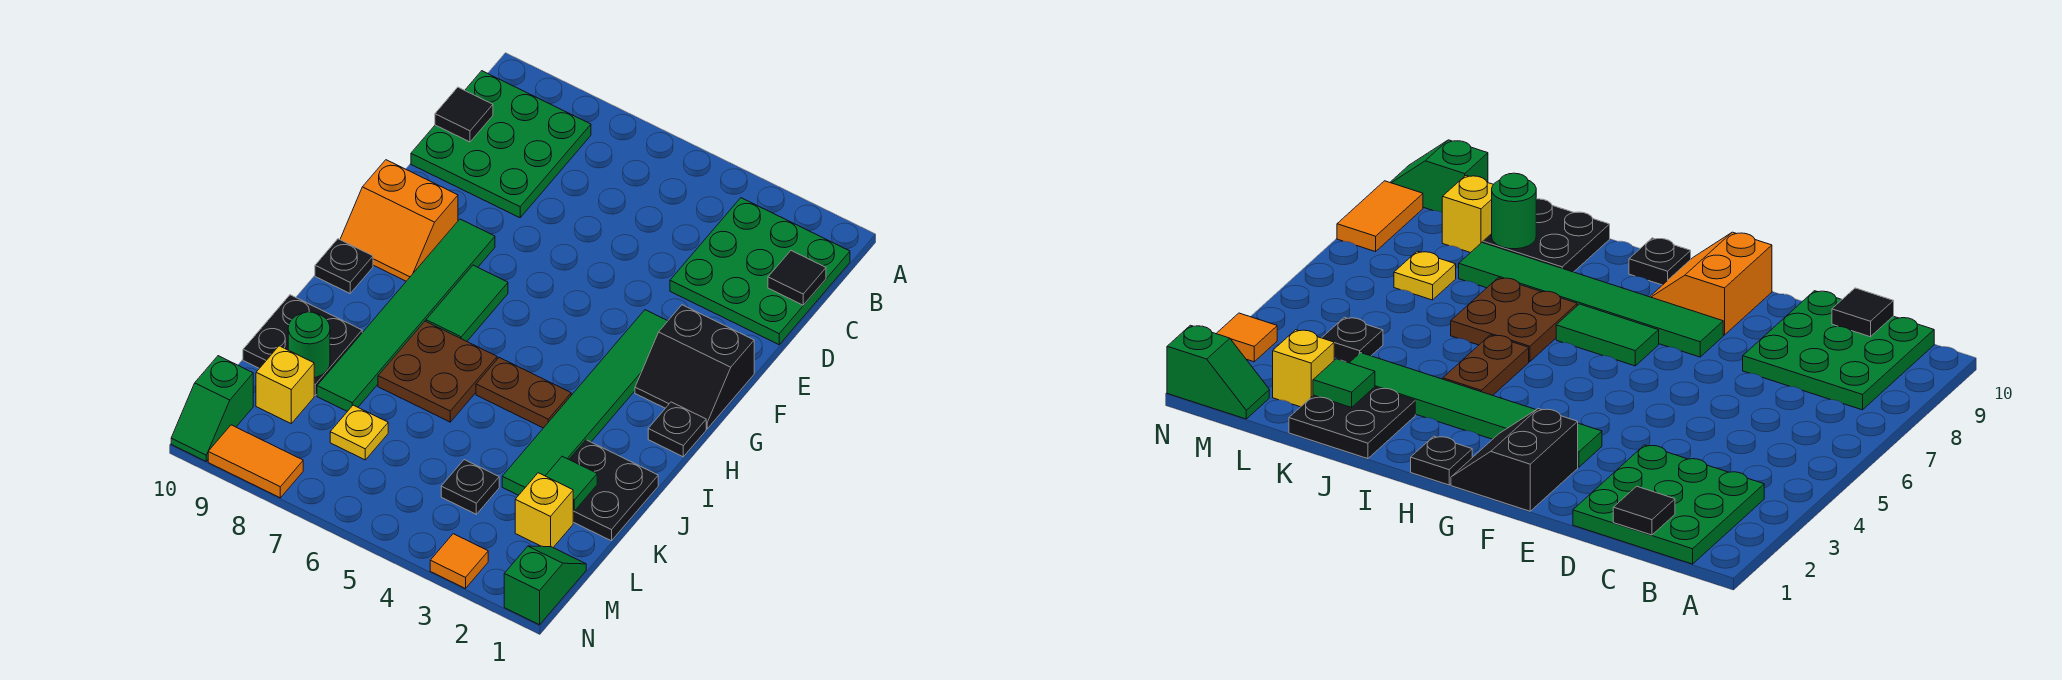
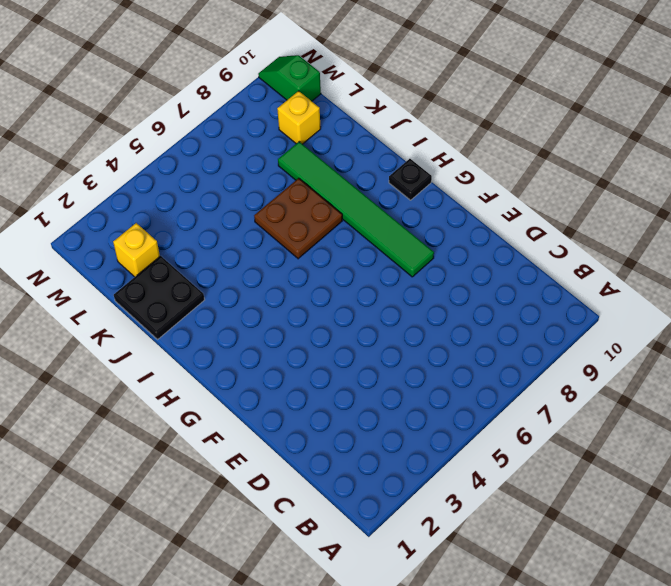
none -> green 3x3 plate [670,198,850,345]
none -> green 3x3 plate [411,71,591,218]
none -> black 2x2 slope [635,305,754,429]

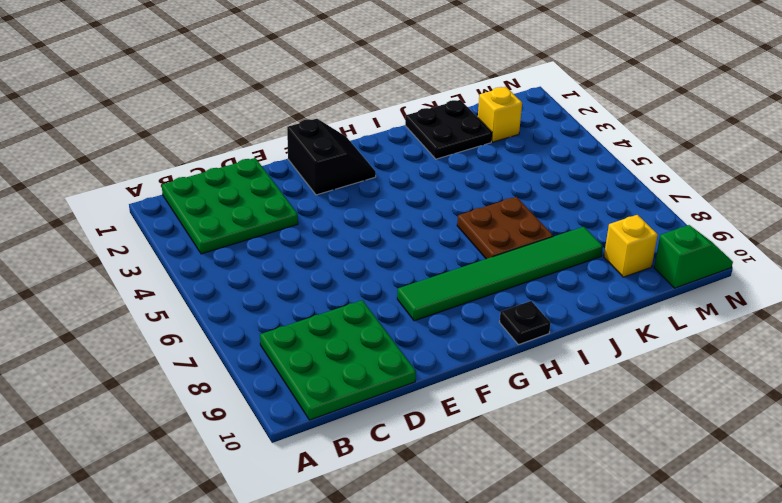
none -> green 1x6 tile [502,310,667,495]
none -> orange 2x2 slope [340,160,458,281]
none -> green 1x2 tile [426,265,508,341]

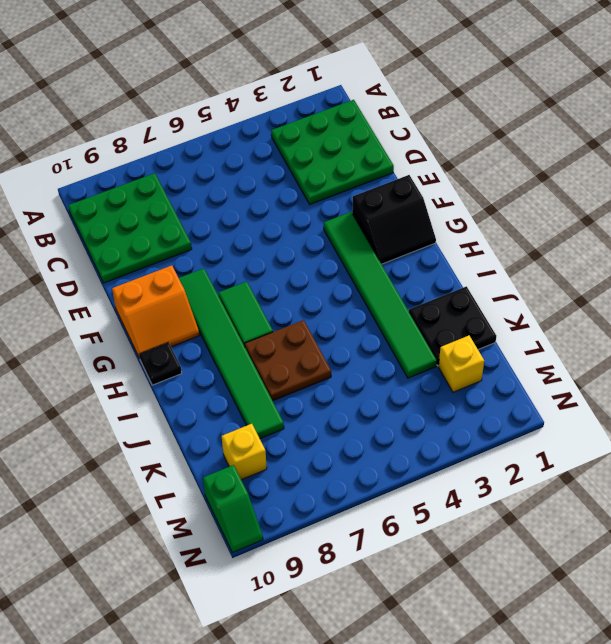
none -> black 1x1 plate [648,402,706,457]
none -> brown 1x2 plate [476,358,571,428]
none -> black 2x2 plate [243,295,362,395]

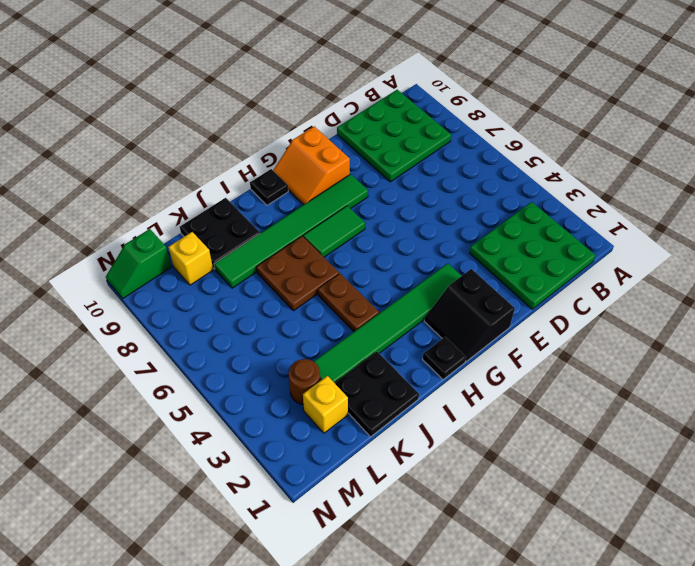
brown 1x1 round brick [288,359,320,405] -> none
none -> black 1x1 plate [441,460,499,514]
none -> yellow 1x1 plate [330,405,388,460]
none -> green 1x2 slope [504,546,586,625]

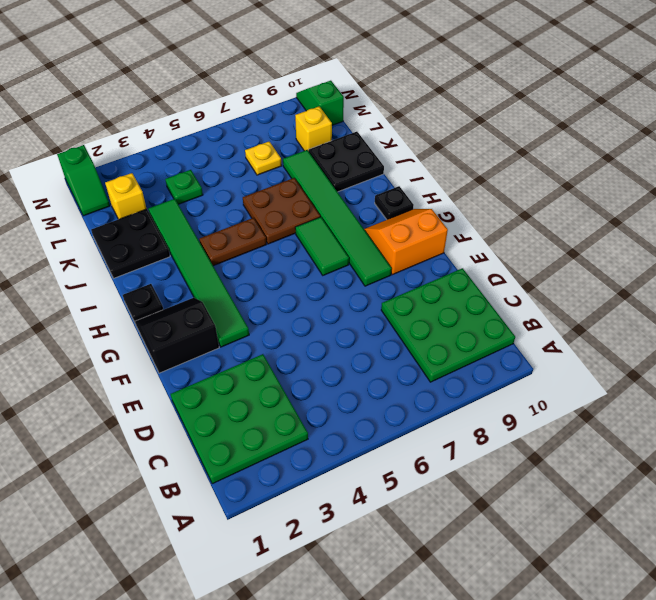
green 1x1 plate [165,170,203,204] -> black 1x1 plate [441,460,499,514]
none -> orange 1x1 tile [430,534,488,589]
none -> orange 1x2 tile [208,425,303,498]
none -> black 1x1 tile [768,251,826,305]

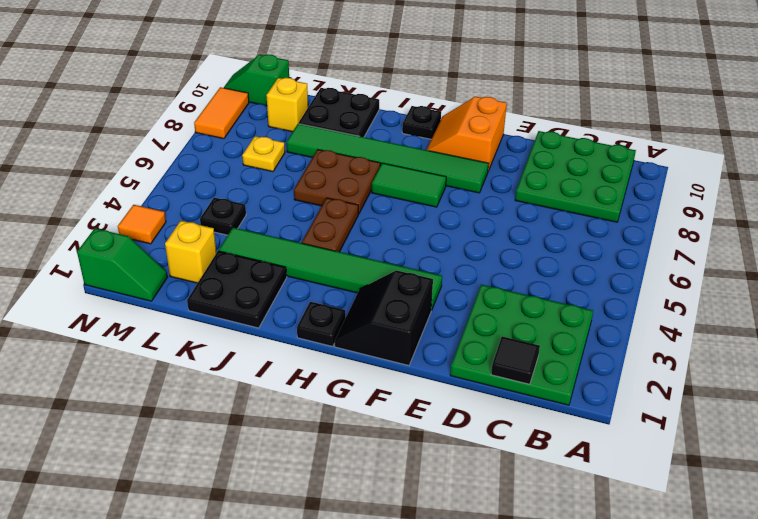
none -> black 1x1 tile [435,87,493,142]
none -> green 1x1 tile [546,456,597,511]
none -> green 1x1 round brick [288,312,330,378]

